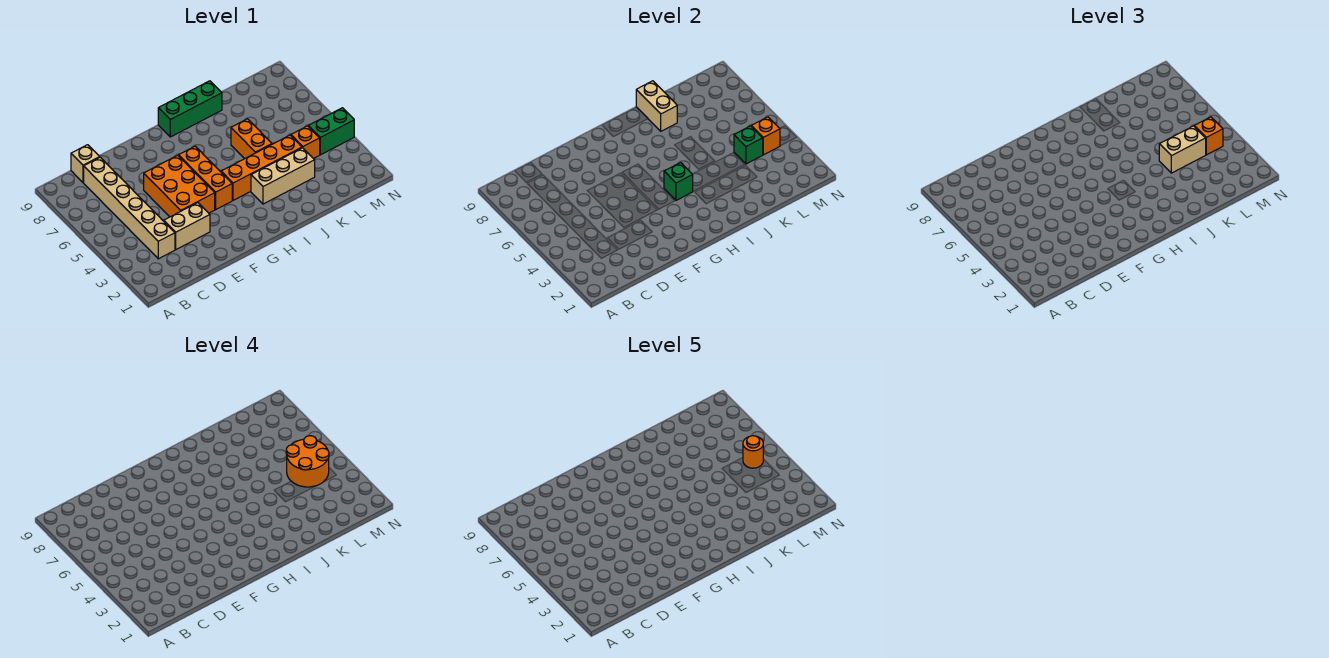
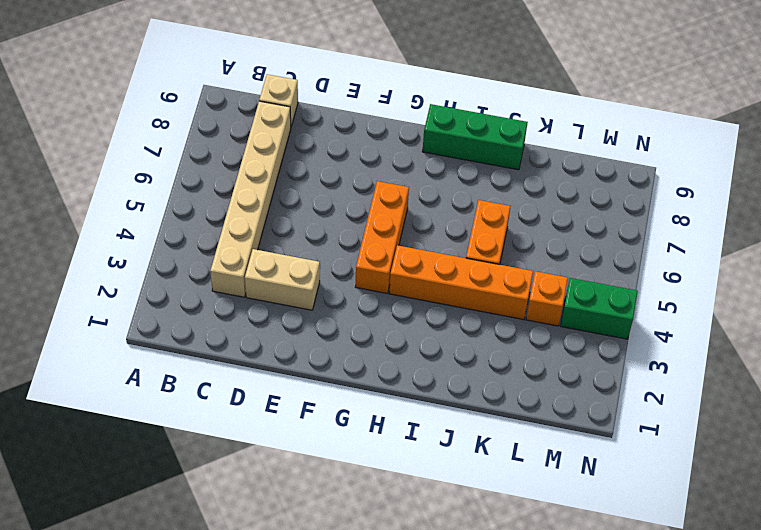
none -> orange 2x3 brick [144,155,215,217]
none -> tan 1x3 brick [251,148,315,204]
none -> green 1x1 brick [664,163,693,200]

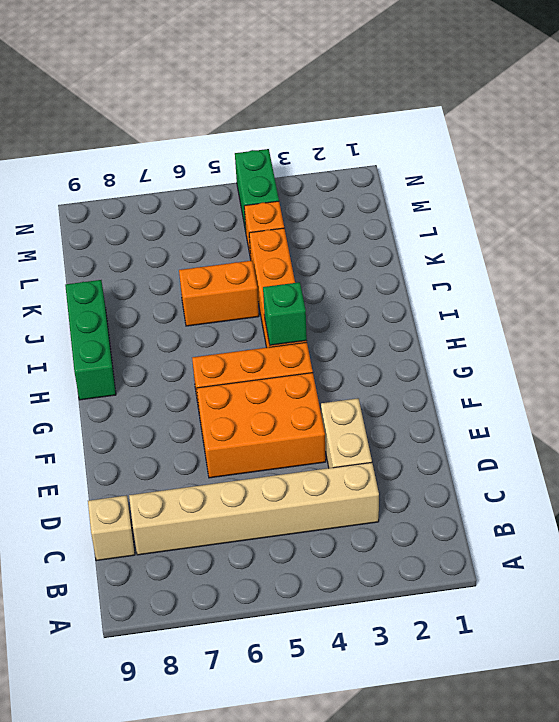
none -> tan 1x3 brick [251,148,315,204]
none -> tan 1x2 brick [636,81,677,131]
none -> green 1x1 brick [734,126,763,164]

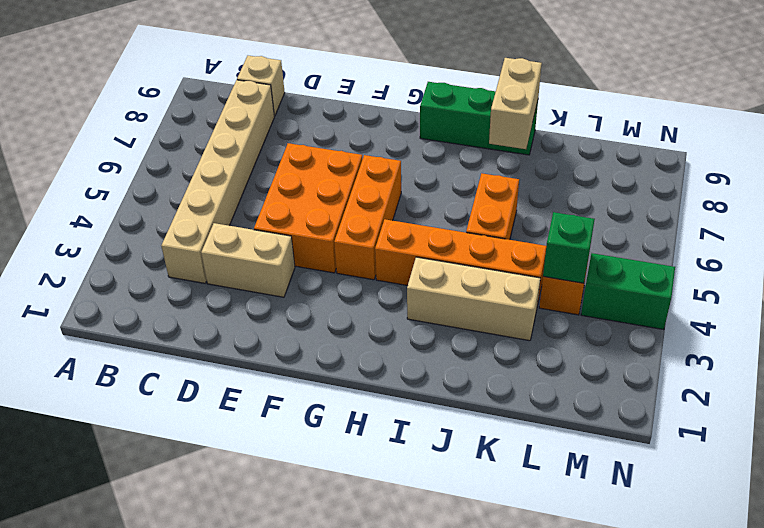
none -> green 1x1 brick [664,163,693,200]
none -> orange 1x1 brick [751,117,780,155]
none -> tan 1x2 brick [1159,126,1206,173]

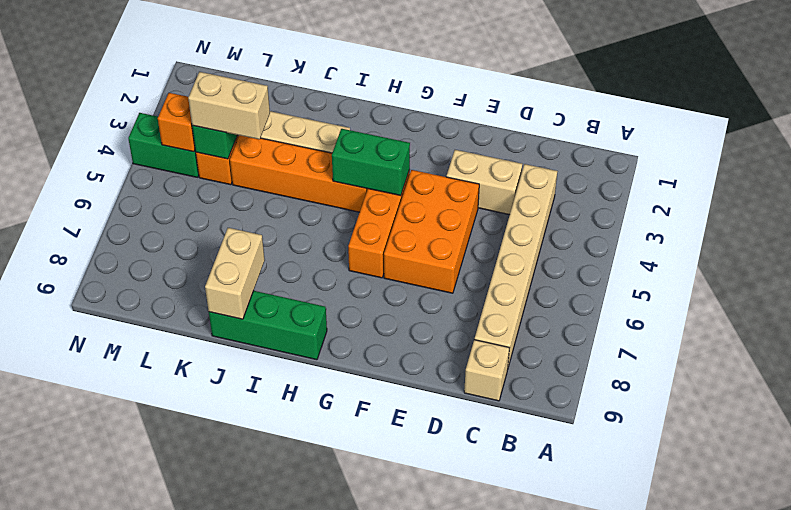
green 1x2 brick [332,129,410,196] -> green 1x1 brick [664,163,693,200]
none -> orange 1x2 brick [231,119,272,159]
none -> orange 1x1 brick [1194,117,1223,155]
none -> orange 2x2 round brick [286,436,329,487]

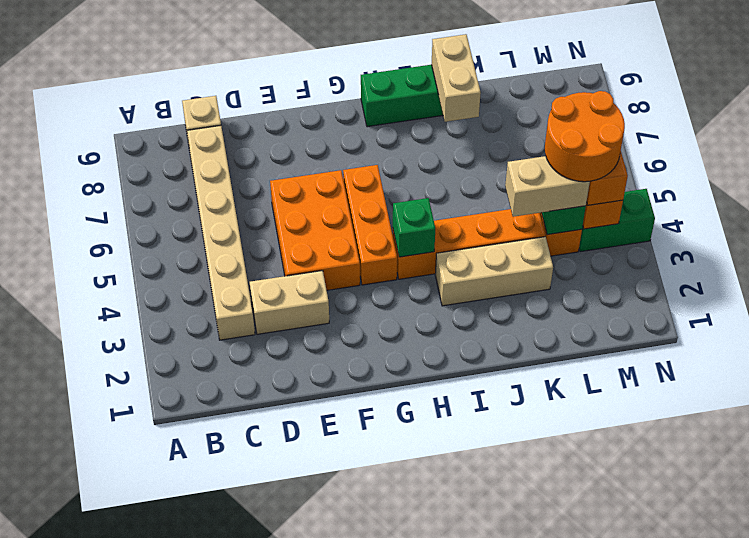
none -> orange 1x2 brick [231,119,272,159]
none -> orange 1x1 round brick [743,436,763,468]

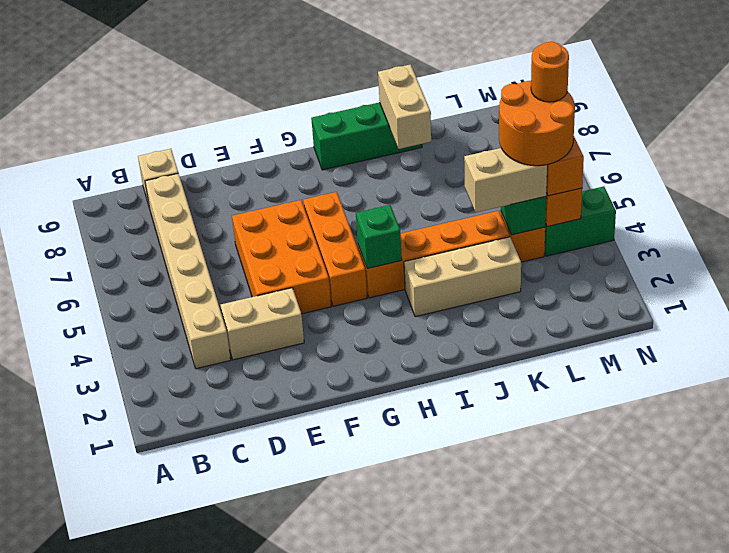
none -> orange 1x2 brick [231,119,272,159]

